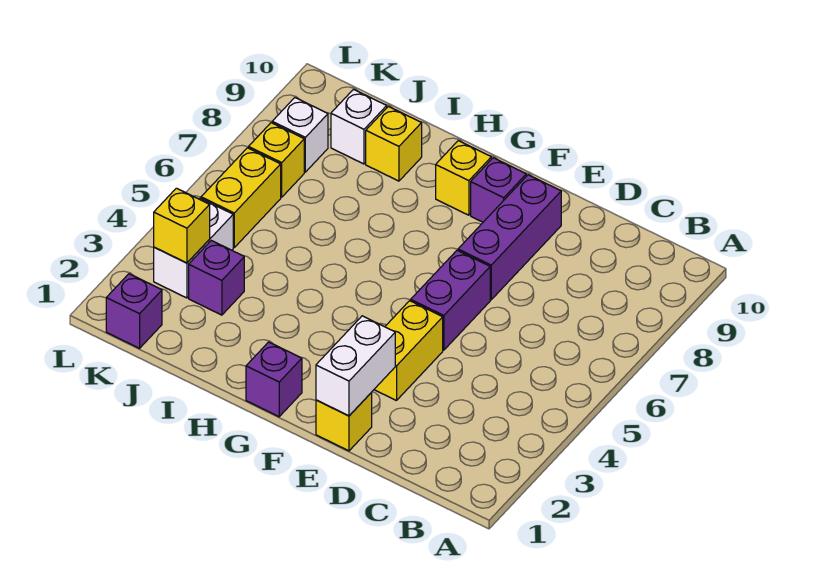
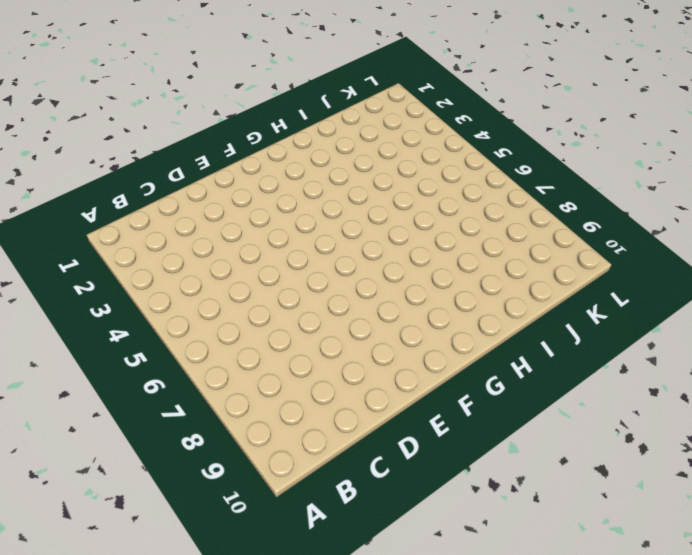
none -> yellow 1x1 brick [316,393,372,451]
none -> yellow 1x2 brick [374,301,443,401]
none -> purple 1x2 brick [411,250,490,350]

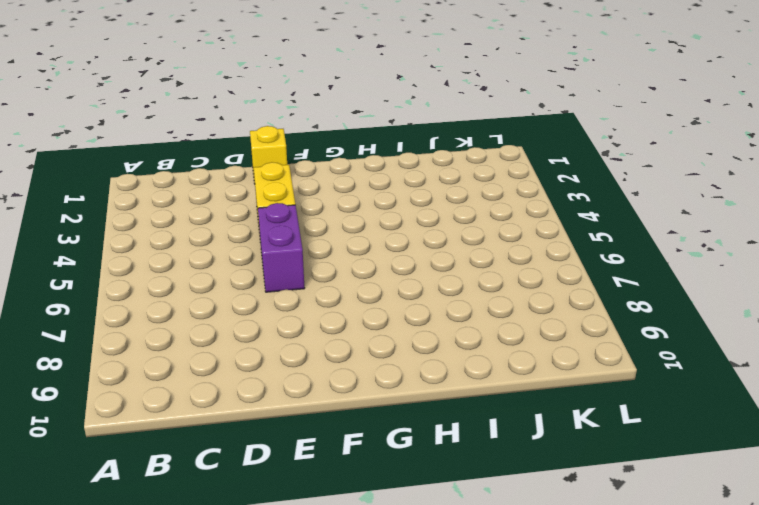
none -> purple 1x3 brick [458,175,561,300]
none -> purple 1x1 brick [471,158,526,222]
none -> purple 1x1 brick [246,342,302,417]

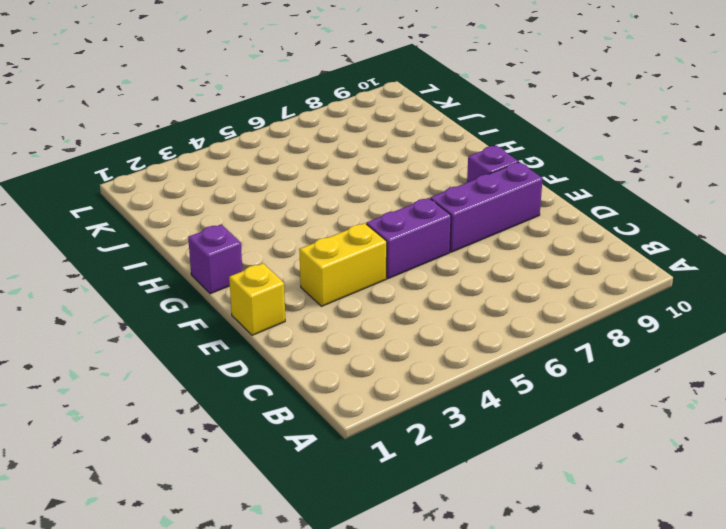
none -> yellow 1x1 brick [436,141,491,215]
none -> yellow 1x1 brick [366,107,422,181]
none -> purple 1x1 brick [189,240,244,315]

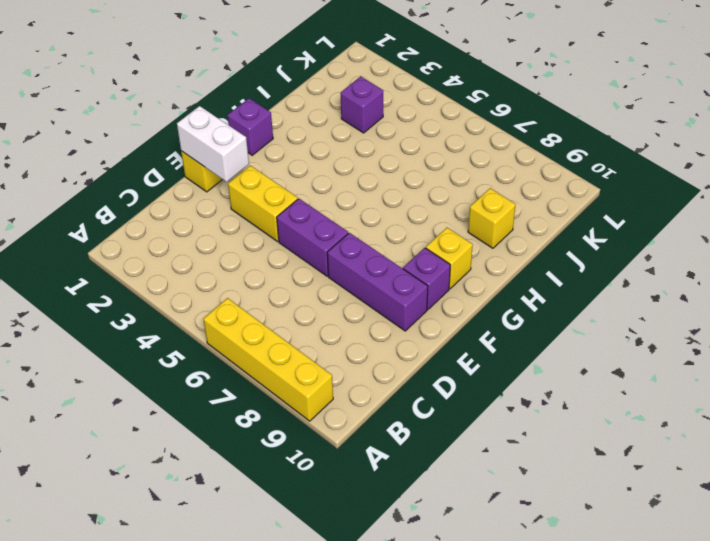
yellow 1x4 brick [203,298,333,421] -> none
none -> white 1x1 brick [331,89,387,164]
none -> purple 1x1 brick [106,274,162,348]
none -> white 1x2 brick [154,198,233,298]

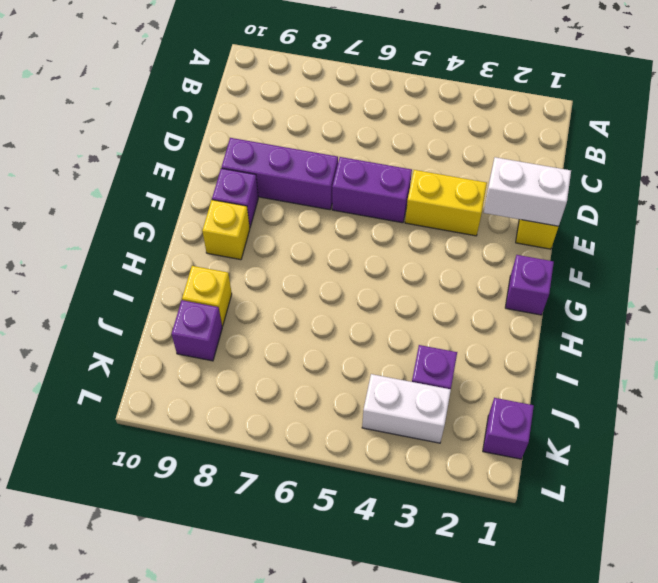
purple 1x1 brick [172,300,222,361] -> white 1x1 brick [331,89,387,164]
none -> yellow 1x2 brick [201,148,281,247]
none -> yellow 1x1 brick [249,123,304,197]
none -> white 1x1 brick [272,98,328,172]

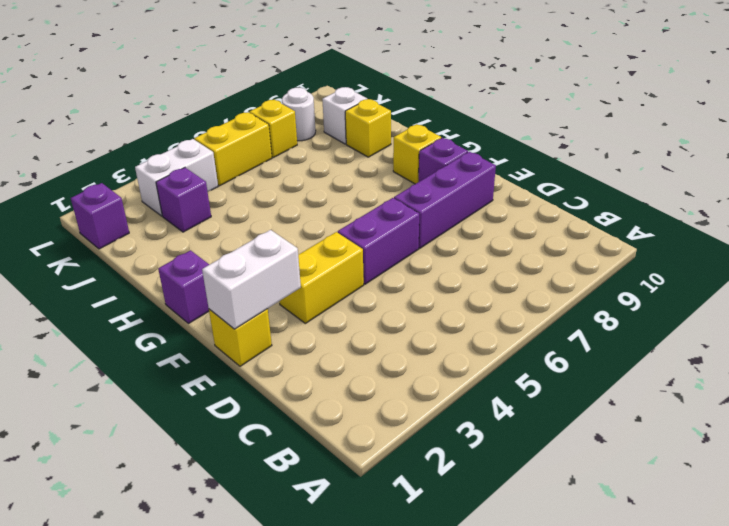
white 1x1 round brick [282,88,316,141] -> white 1x1 brick [272,98,328,172]
none -> yellow 1x1 brick [154,188,210,263]

